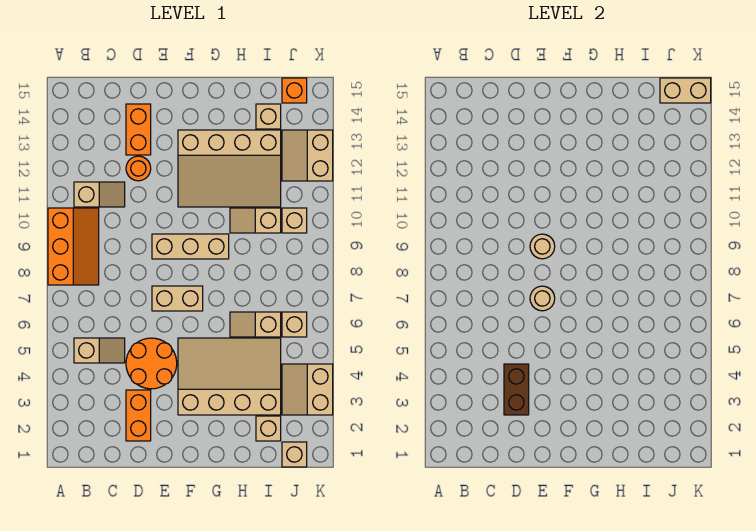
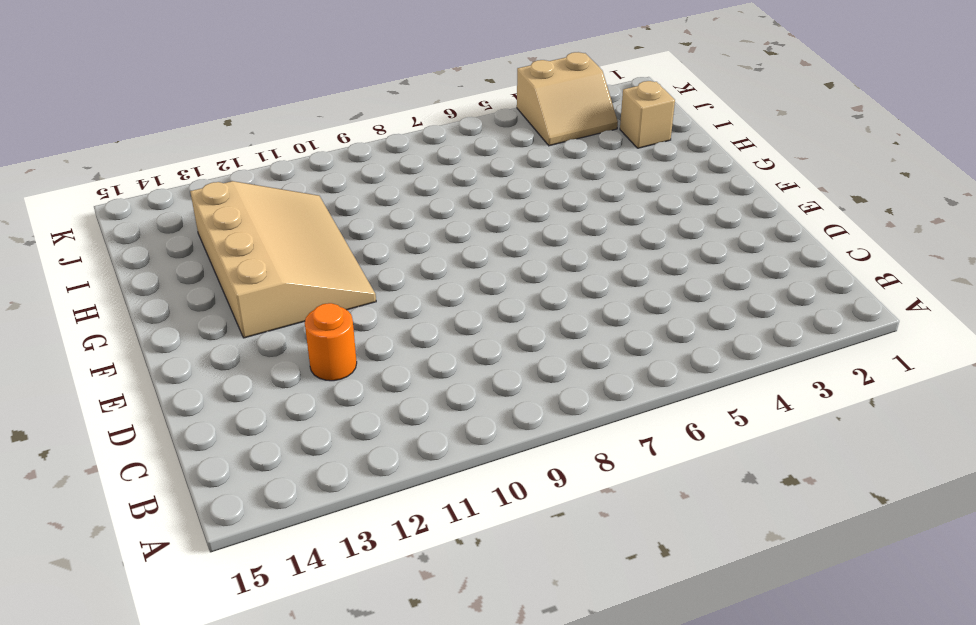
none -> orange 2x3 slope [48,208,99,285]
none -> tan 1x2 slope [74,338,125,363]
none -> tan 1x2 slope [74,182,125,207]

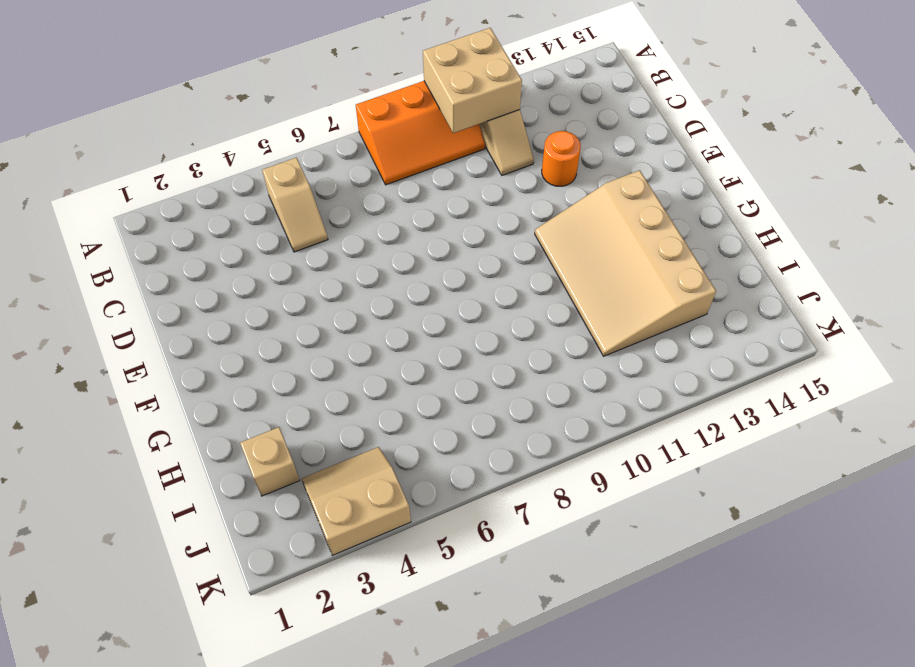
tan 2x2 brick [423,28,522,133] -> none
none -> orange 1x2 brick [126,390,151,441]
none -> orange 2x2 round brick [126,338,177,389]
none -> orange 1x2 brick [126,104,151,155]

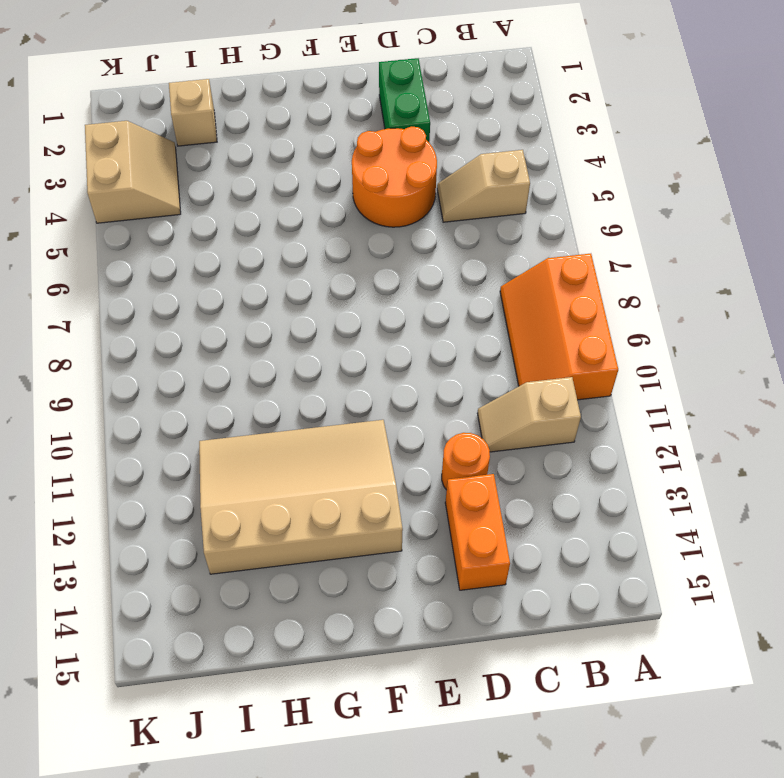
green 1x2 brick [379,58,430,142] -> orange 1x2 brick [126,390,151,441]
none -> tan 1x2 brick [152,286,203,311]
none -> tan 1x3 brick [152,234,229,259]
none -> tan 3x4 slope [178,338,281,415]

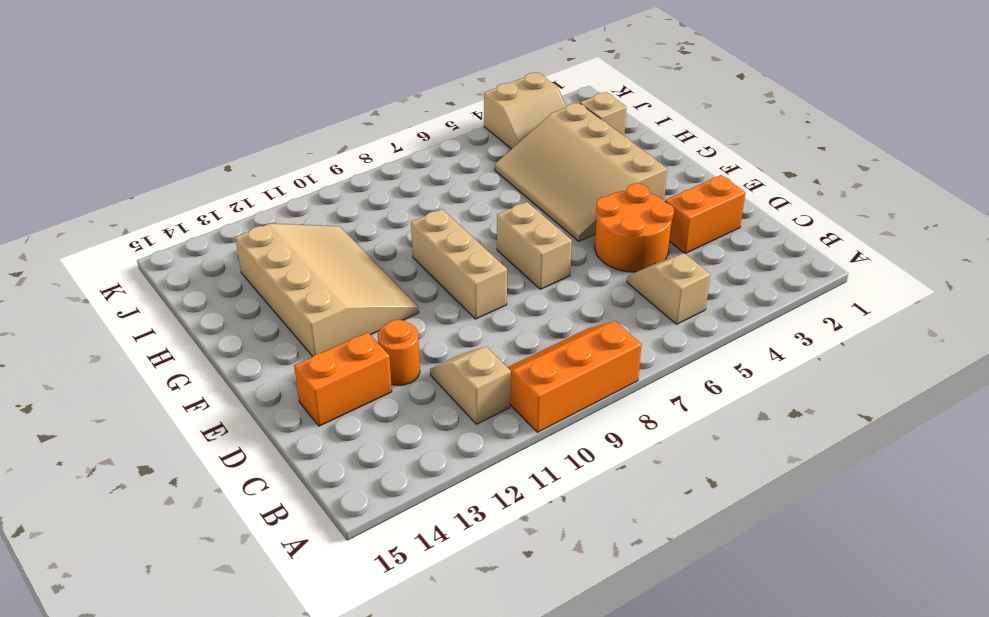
none -> tan 1x2 slope [230,312,281,337]
none -> tan 1x2 slope [230,208,281,233]
none -> tan 1x1 brick [256,104,281,129]

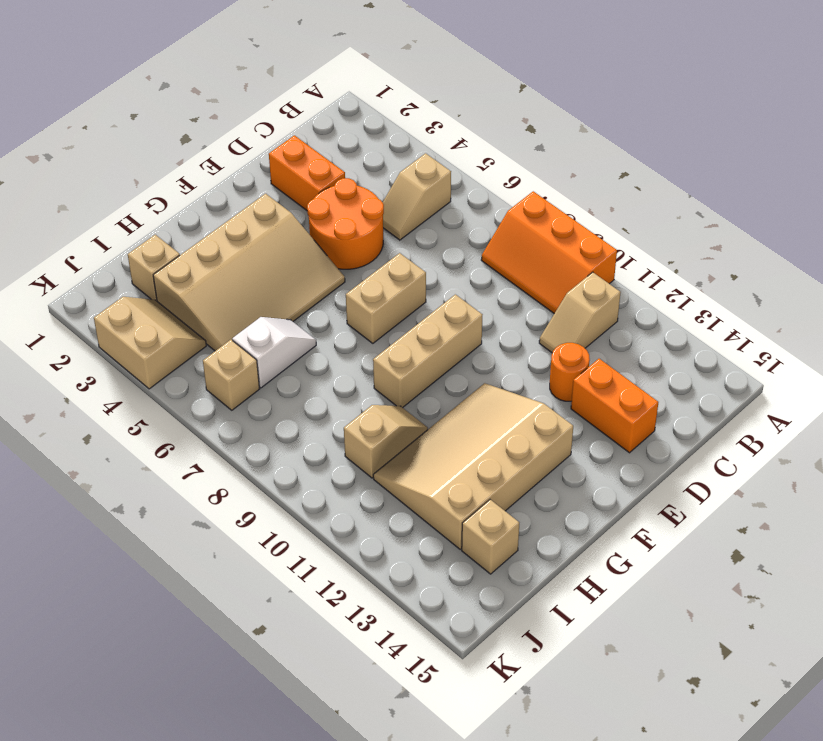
white 1x2 slope [232,317,316,388] -> tan 1x2 slope [230,312,281,337]
none -> tan 1x1 brick [282,442,307,467]
none -> tan 1x1 brick [282,208,307,233]
none -> tan 2x2 slope [282,130,333,181]

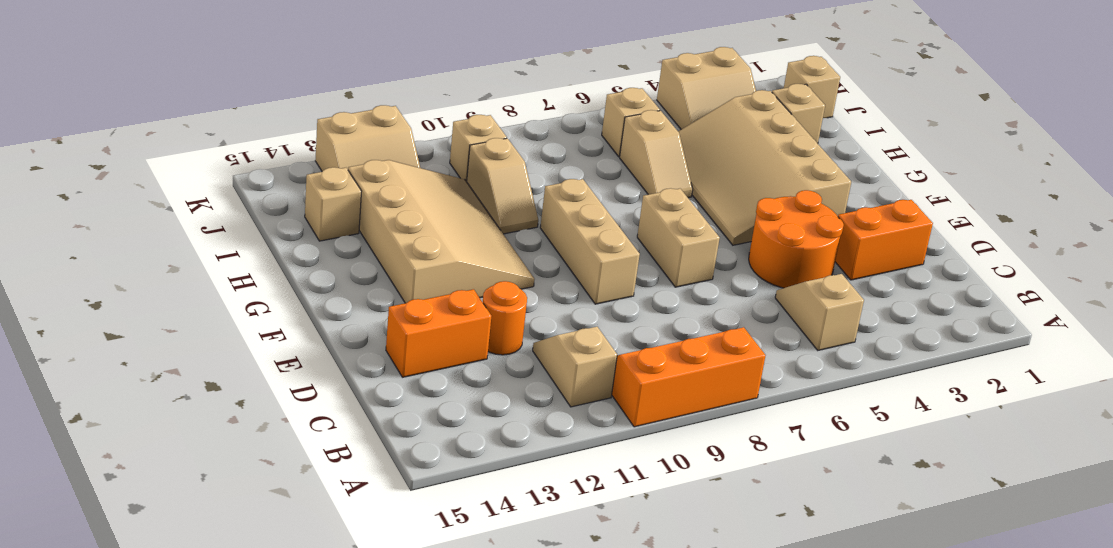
none -> orange 1x1 brick [282,78,307,103]
none -> brown 1x2 brick [504,364,529,415]
none -> tan 1x1 round brick [530,286,555,311]

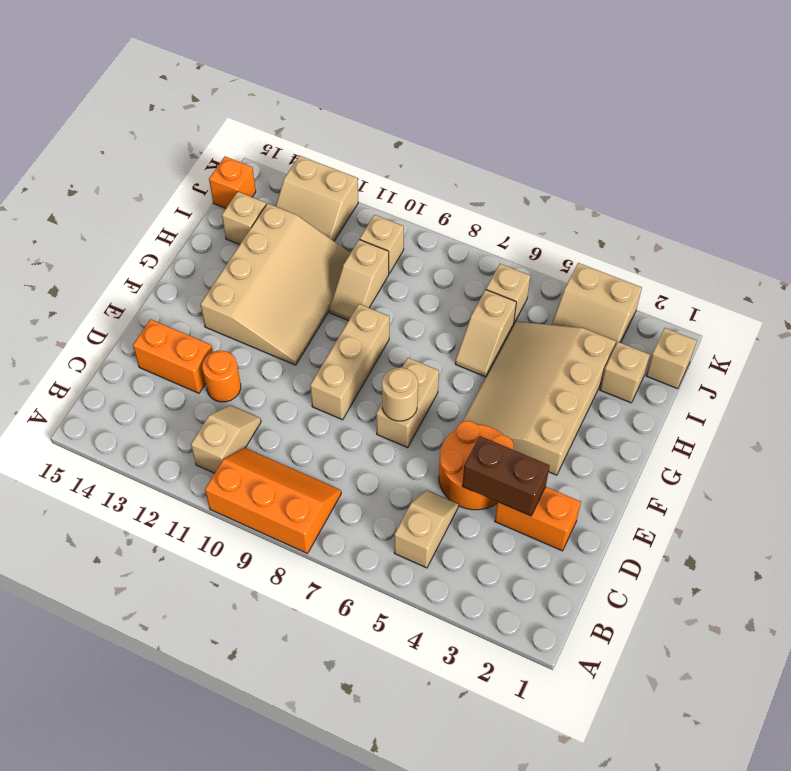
none -> tan 1x1 round brick [530,234,555,259]
none -> tan 1x2 brick [660,78,711,103]

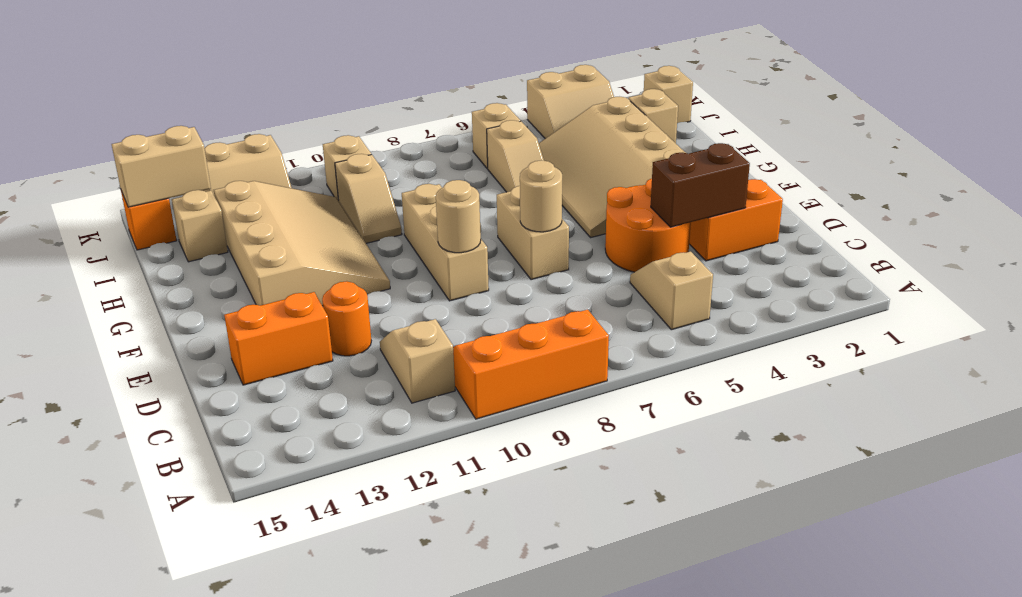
tan 1x2 brick [112,126,211,207] -> tan 1x2 brick turned to [660,78,711,103]

